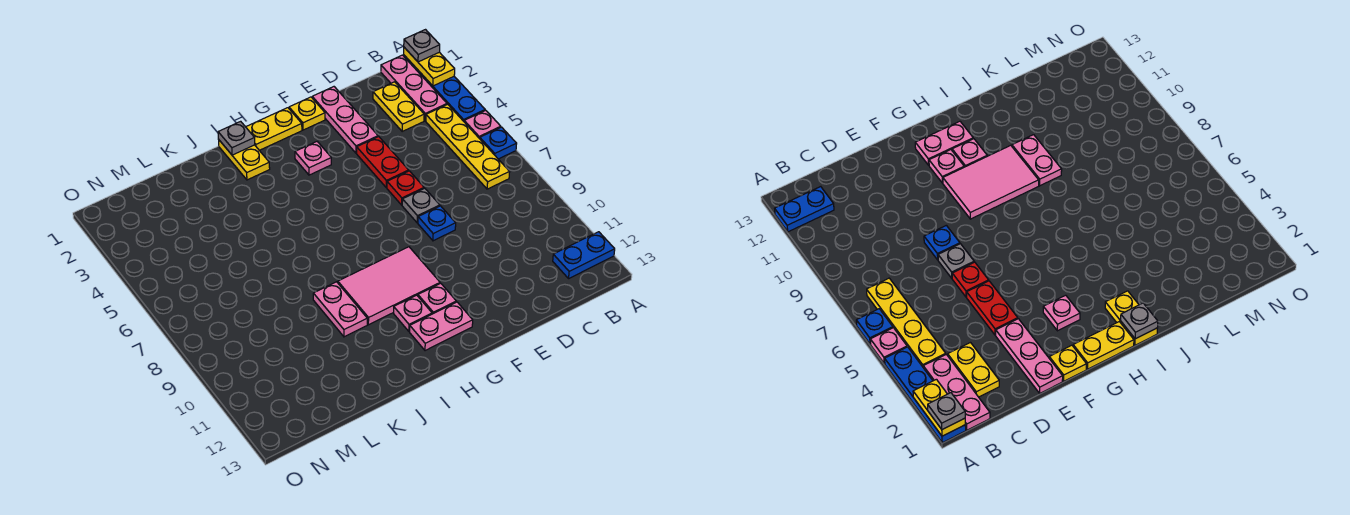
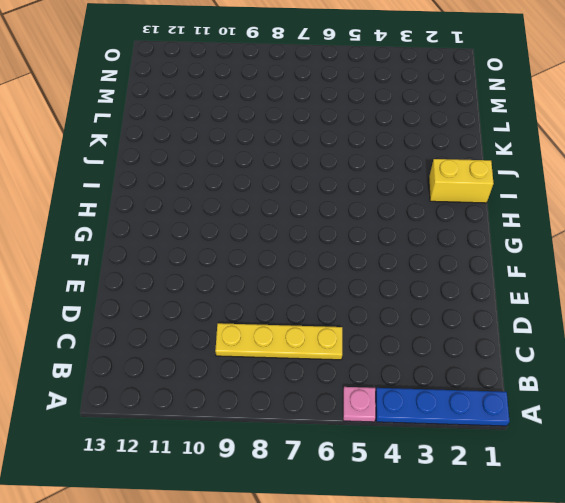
yellow 1x4 plate [215,323,342,360] -> yellow 1x4 plate moved to [426,104,510,189]
yellow 1x2 brick [429,159,493,203] -> yellow 1x2 plate [219,140,270,180]
none -> blue 1x1 plate [480,127,517,159]
none -> blue 1x2 plate [553,232,615,278]
none -> pink 1x3 plate [381,55,447,121]

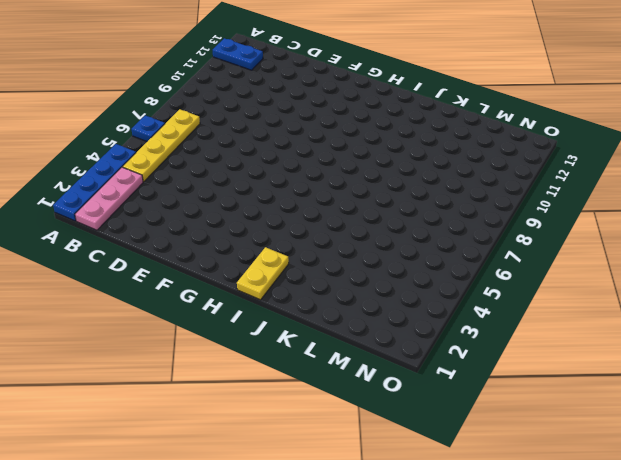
none -> pink 1x1 plate [464,110,501,139]
none -> yellow 1x2 plate [373,82,424,131]
none -> pink 1x3 plate [312,87,378,153]

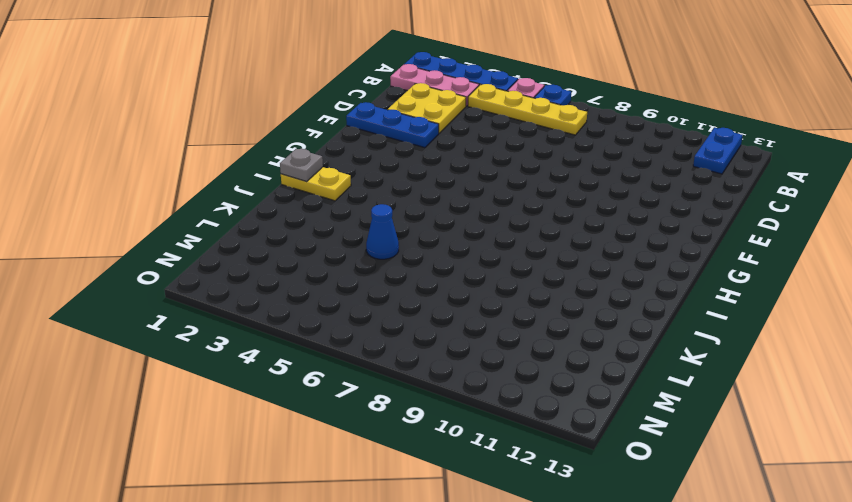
yellow 2x2 plate [387,83,466,133] -> yellow 1x2 plate [373,82,424,131]
blue 1x3 plate [346,102,439,148] -> pink 1x3 plate [312,87,378,153]
blue 1x1 cone [366,204,399,259] -> none
none -> red 1x2 plate [357,137,409,188]
none -> red 1x1 plate [387,171,424,205]
none -> grey 1x1 plate [402,188,440,223]

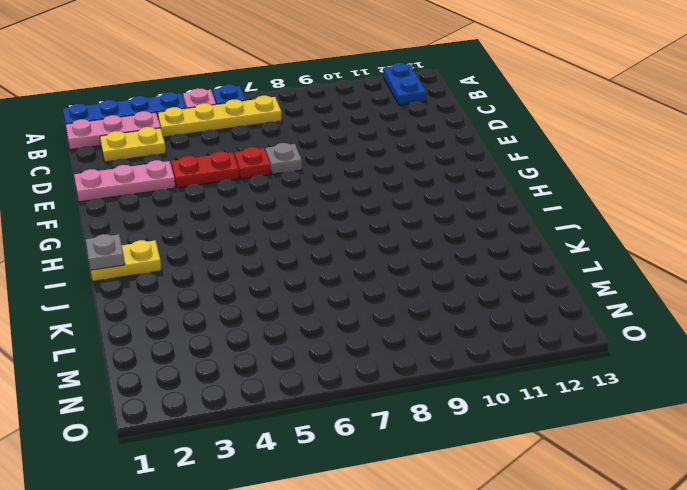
none -> blue 1x1 plate [418,206,456,241]
none -> yellow 1x1 plate [289,97,325,130]
none -> yellow 1x2 plate [246,108,302,150]

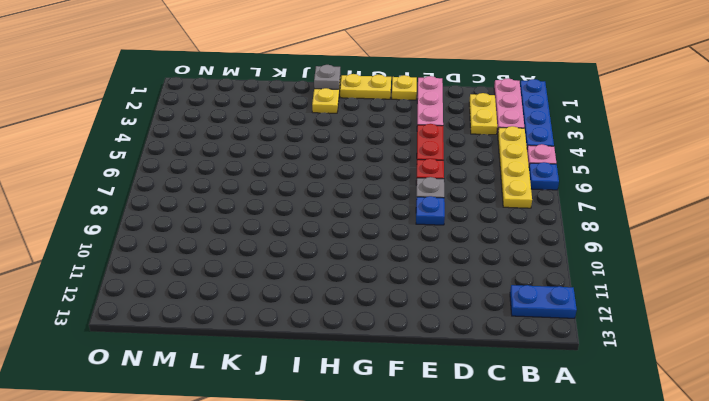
none -> pink 1x1 plate [295,142,331,175]
none -> pink 2x3 tile [338,247,440,325]
none -> pink 1x1 plate [418,283,456,314]

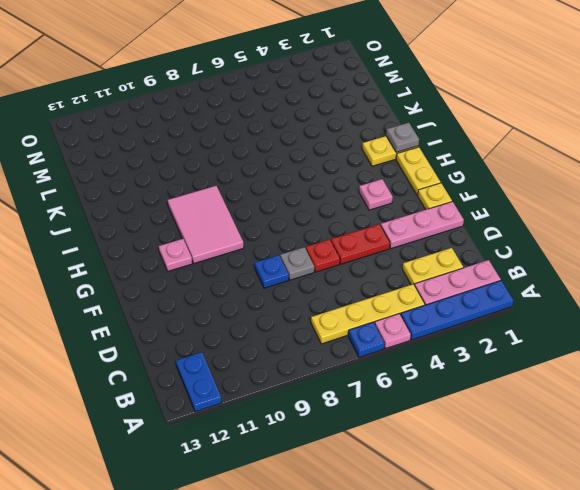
none -> pink 1x2 plate [410,302,473,351]
none -> pink 1x1 plate [394,295,432,331]
none -> pink 1x2 plate [313,282,367,337]

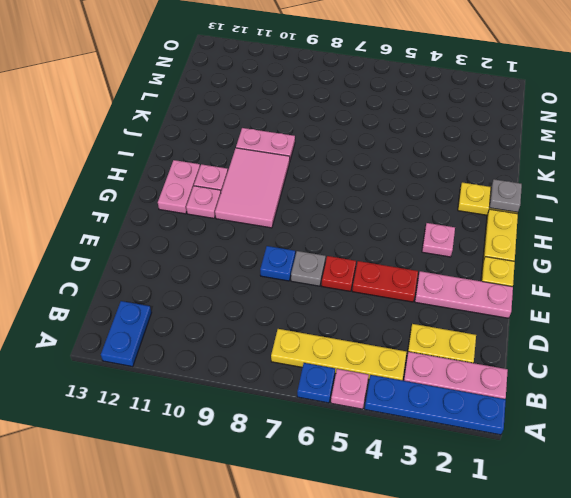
none -> yellow 1x2 plate [404,47,455,86]
none -> grey 1x1 plate [404,30,440,62]

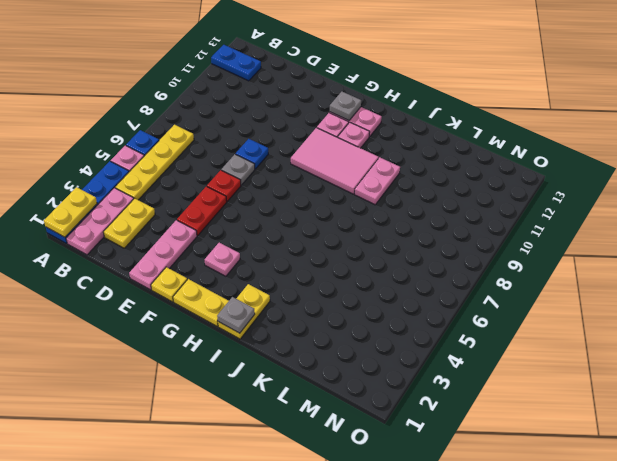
grey 1x1 plate [330,92,361,121] -> grey 1x1 plate moved to [404,30,440,62]

